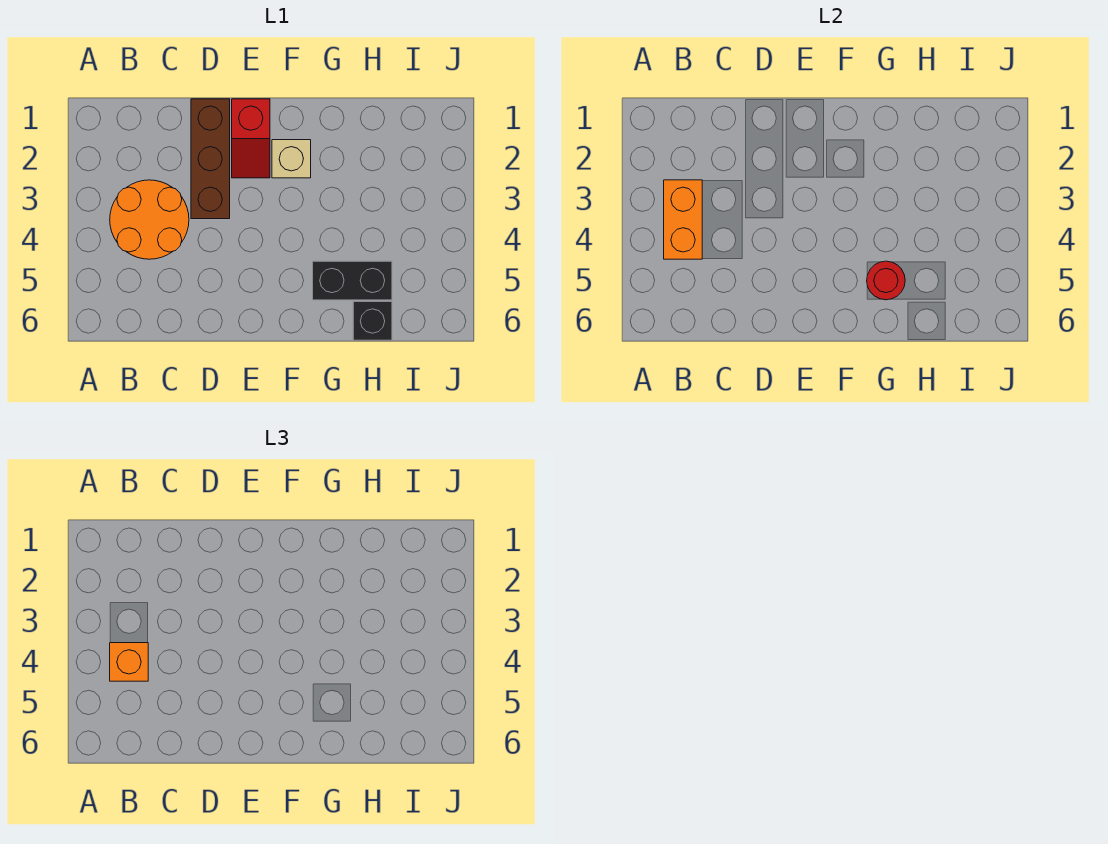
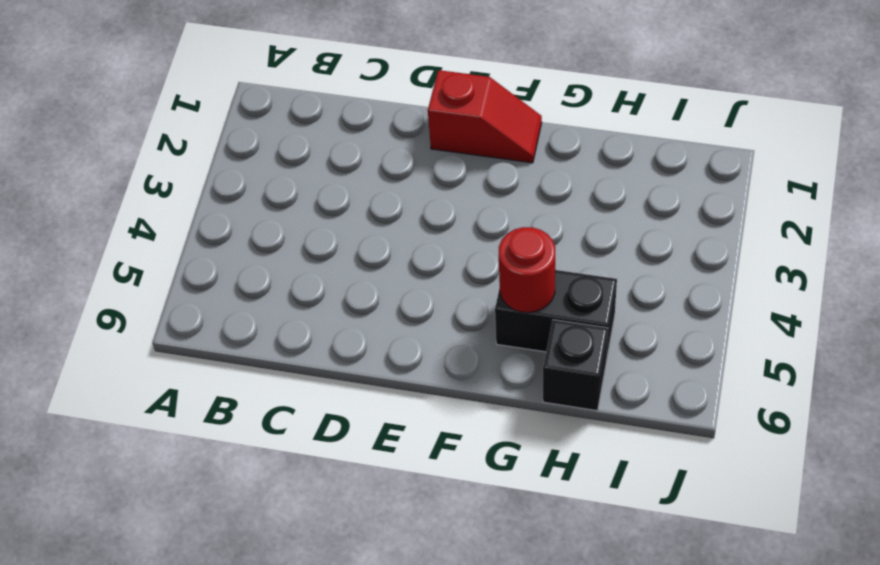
red 1x2 slope [428,70,542,163] -> red 1x2 slope turned to [232,99,270,178]
none -> orange 2x2 round brick [110,180,189,259]
none -> brown 1x3 brick [191,99,230,219]

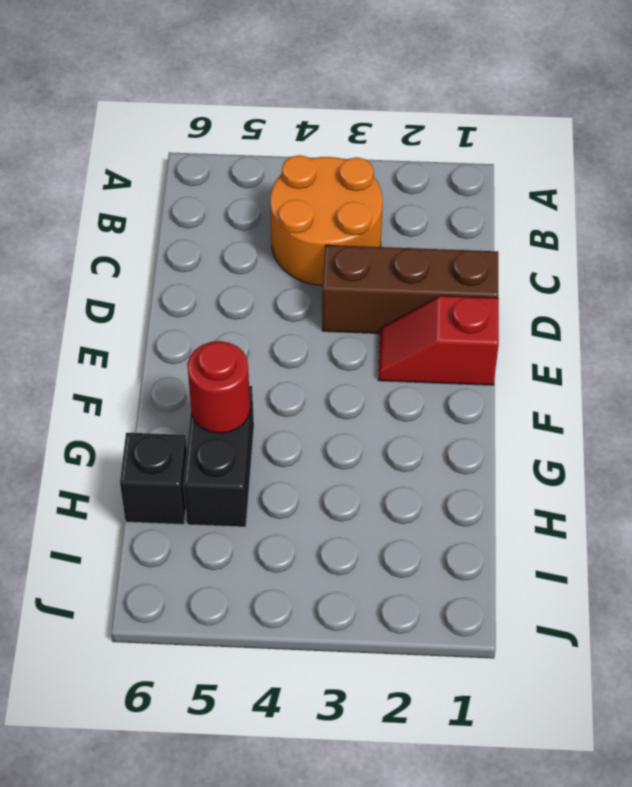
none -> tan 1x1 brick [272,140,311,178]
none -> orange 1x2 brick [664,180,702,259]

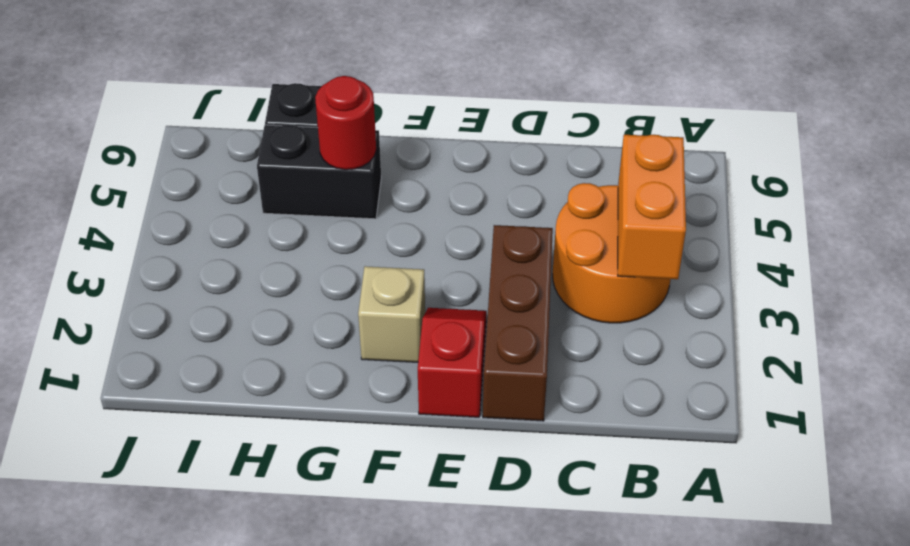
none -> orange 1x1 brick [110,643,148,681]

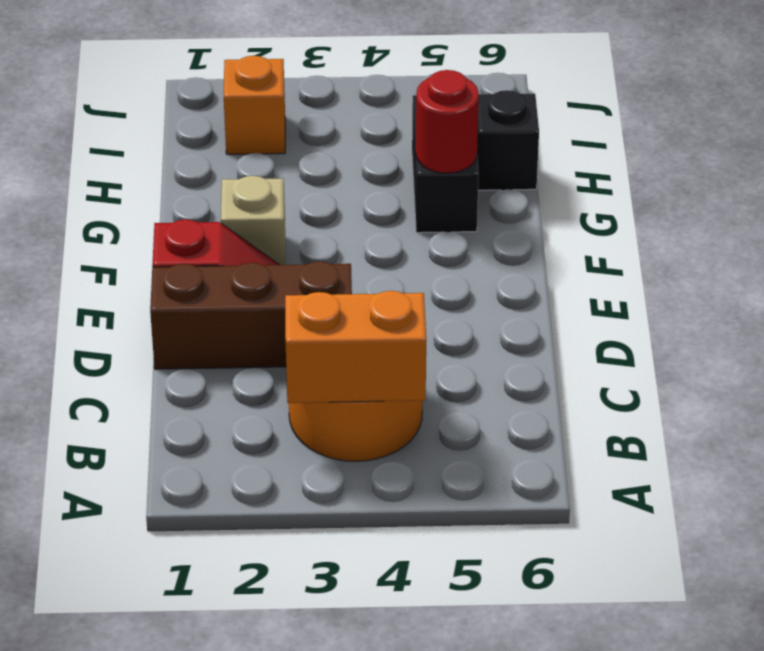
orange 1x1 brick [224,56,285,154] -> orange 1x1 brick moved to [110,643,148,681]

